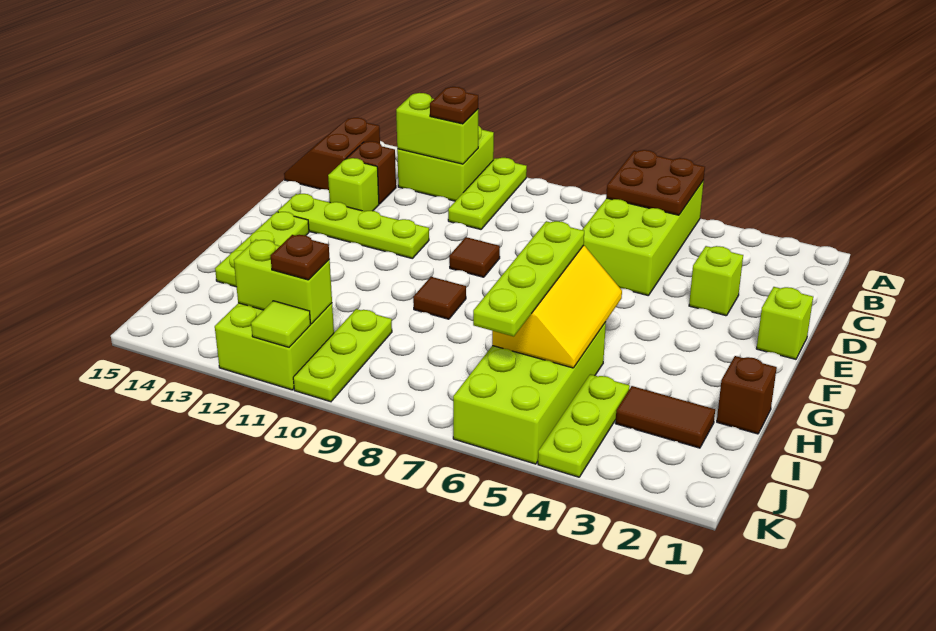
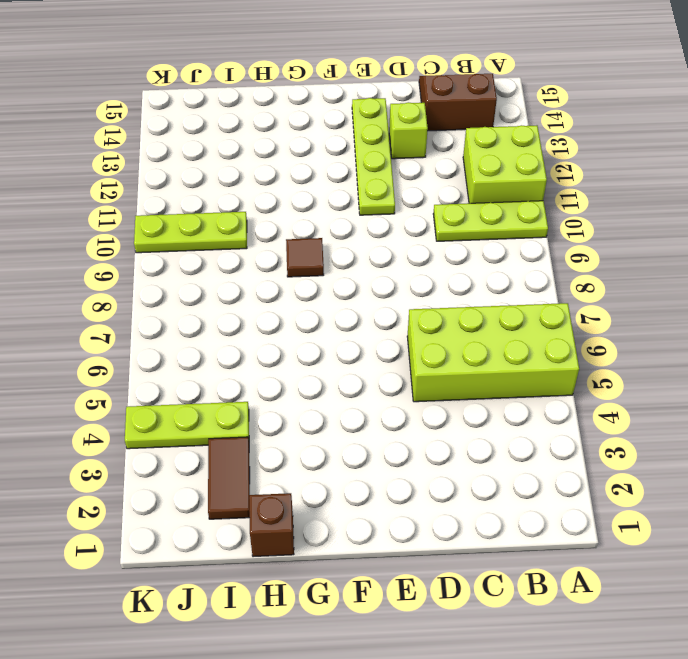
none -> brown 1x1 brick [347,141,396,204]
none -> lime 1x1 brick [689,246,743,316]
none -> lime 1x1 brick [757,287,813,359]

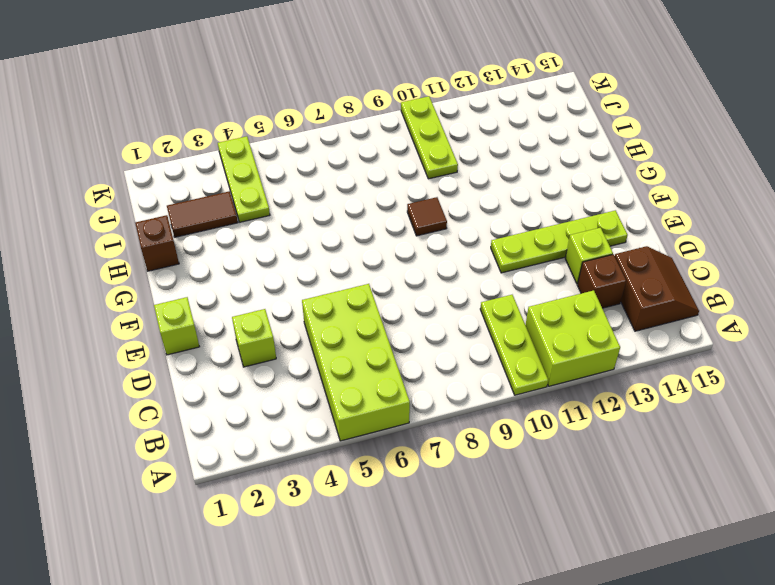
none -> brown 1x1 tile [449,237,500,277]
none -> lime 1x3 plate [215,212,309,287]
none -> lime 2x4 brick [453,322,606,464]

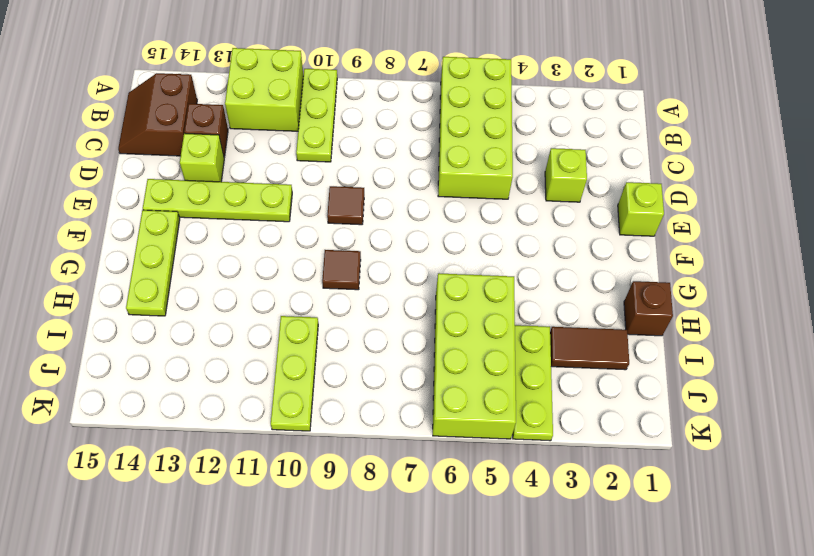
none -> lime 2x2 brick [215,303,334,390]
none -> brown 2x2 plate [606,150,705,215]
none -> lime 1x2 brick [396,93,478,164]

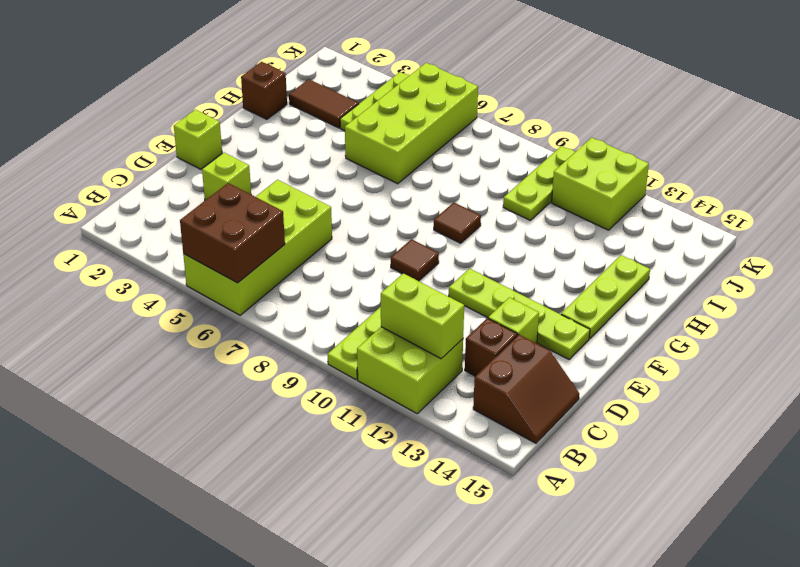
brown 2x2 brick [180,183,285,283] -> brown 2x2 plate [606,150,705,215]
none -> yellow 2x3 slope [492,245,622,368]
none -> lime 1x2 brick [234,240,332,324]
none -> lime 1x1 tile [251,301,310,347]

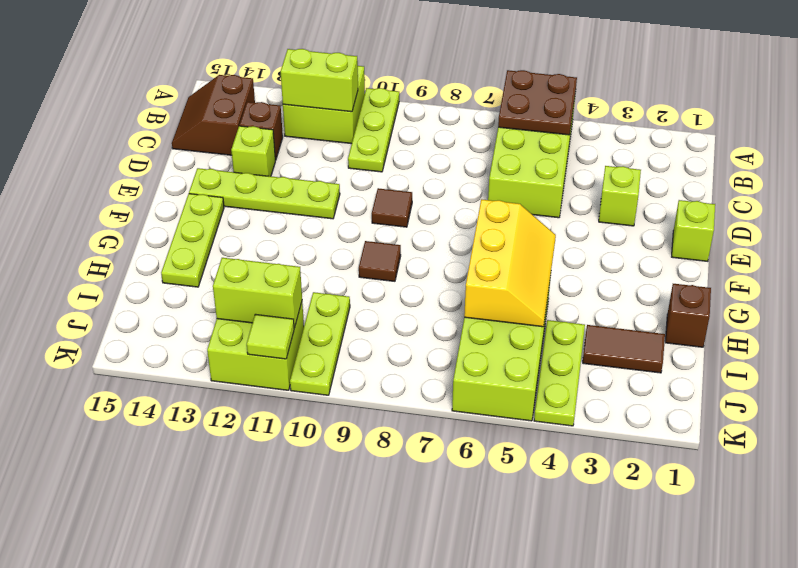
none -> brown 1x1 plate [430,87,478,124]
none -> lime 1x4 plate [473,221,584,336]
none -> brown 1x1 plate [271,235,330,280]

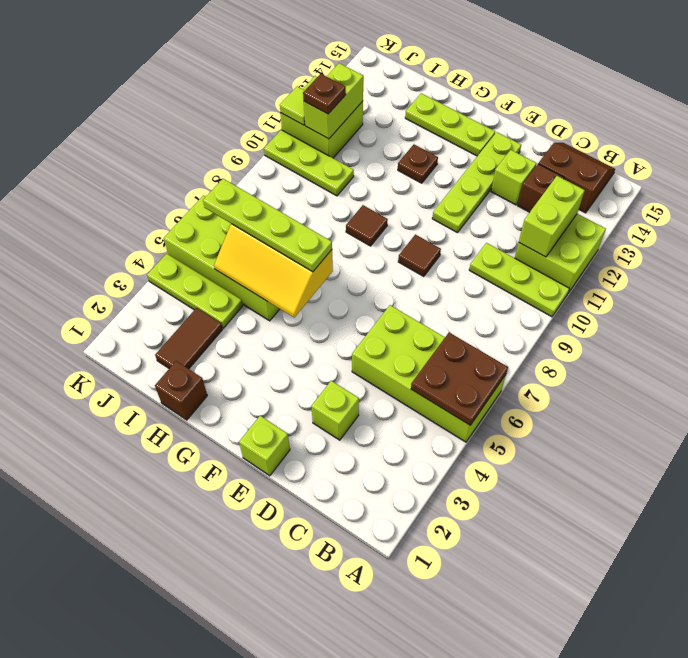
brown 1x1 plate [398,144,438,183] -> brown 1x1 plate moved to [430,87,478,124]

